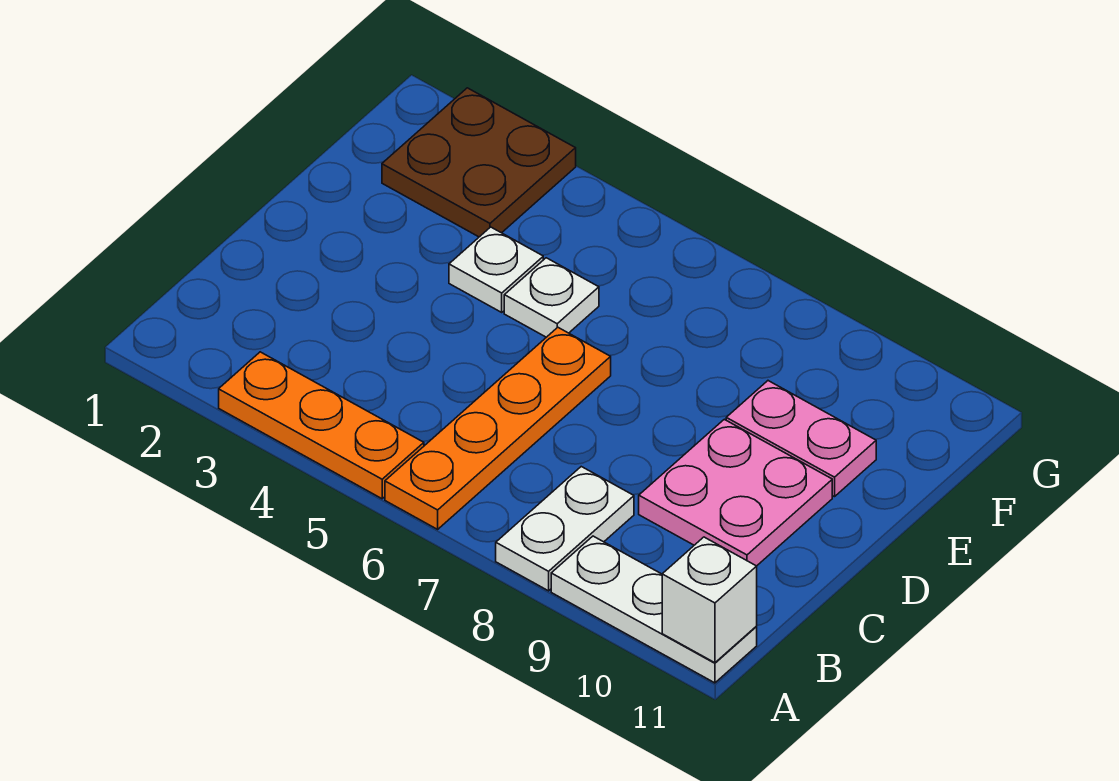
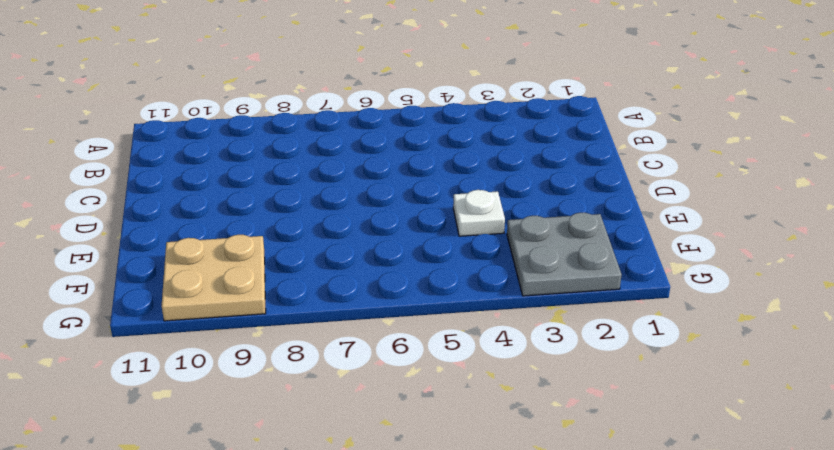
grey 2x2 plate [507,213,622,296] -> brown 2x2 plate [382,88,576,237]
tan 2x2 plate [162,235,266,321] -> none
none -> orange 1x3 plate [219,352,424,499]
none -> orange 1x4 plate [385,327,611,529]

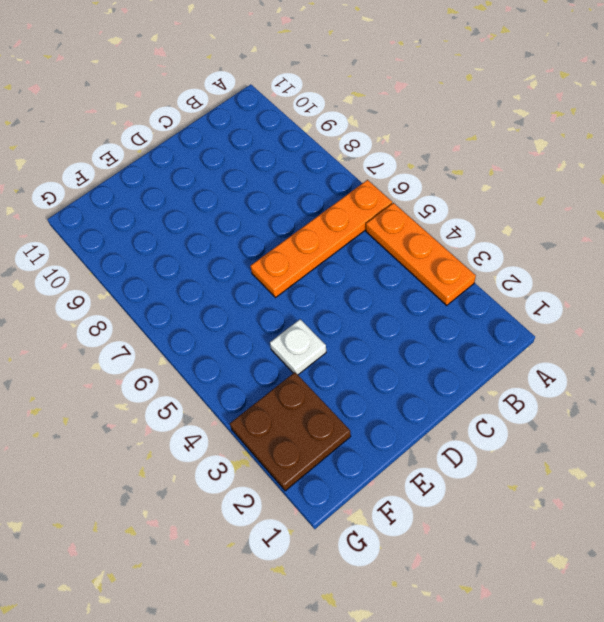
none -> white 1x2 plate [496,467,634,591]
none -> white 1x3 plate [551,536,757,683]

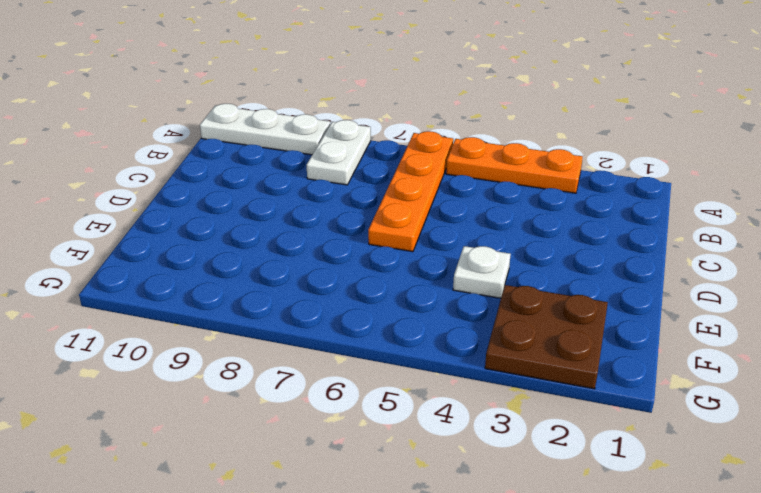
none -> pink 2x2 plate [639,419,832,566]
none -> white 1x1 plate [504,258,599,337]

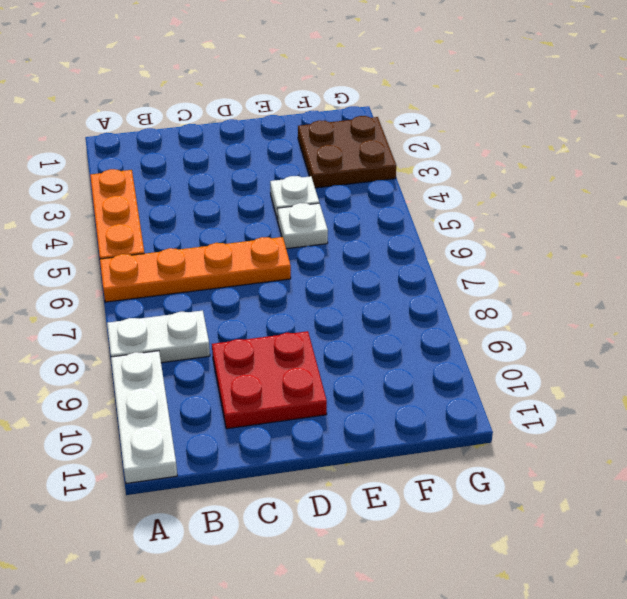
red 2x2 plate [212,331,327,429] -> pink 2x2 plate [639,419,832,566]
none -> pink 1x2 plate [726,381,876,497]
none -> white 1x1 brick [662,537,757,663]

